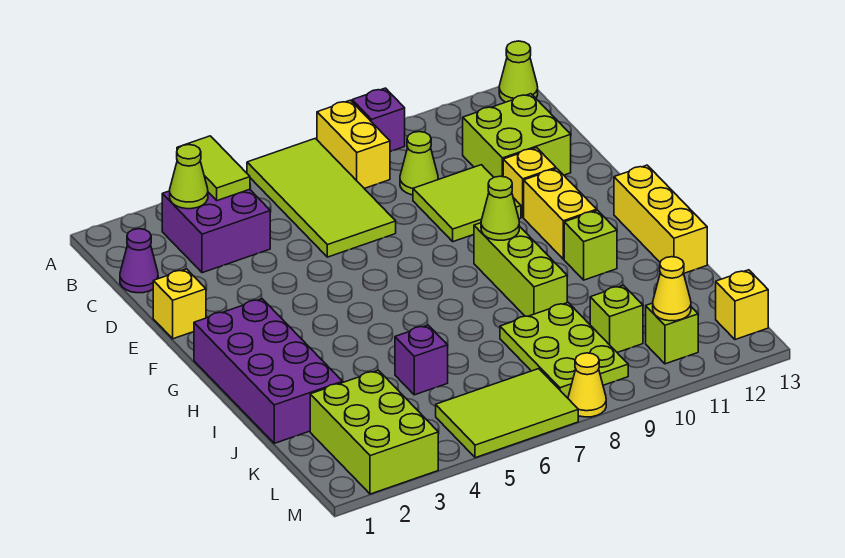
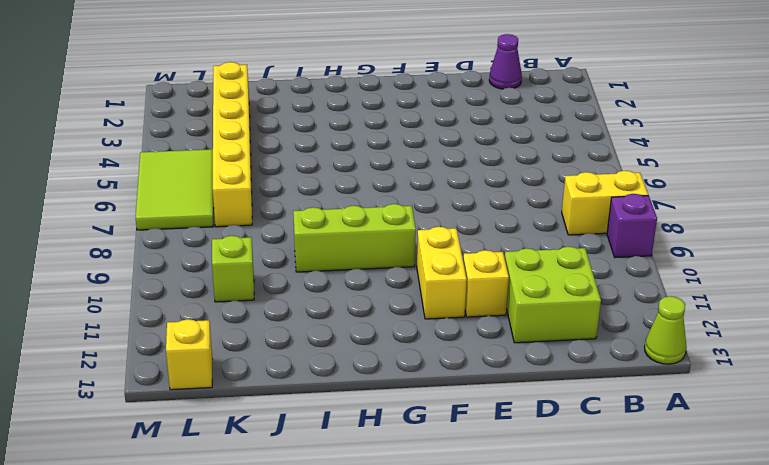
yellow 1x2 brick [417,227,467,319] -> yellow 1x2 brick turned to [524,169,597,259]
yellow 1x6 brick [213,62,252,227] -> lime 2x3 brick [310,370,438,494]
none -> lime 2x4 tile [247,138,396,257]
none -> purple 2x2 brick [162,189,270,273]
none -> lime 1x1 cone [400,132,438,195]

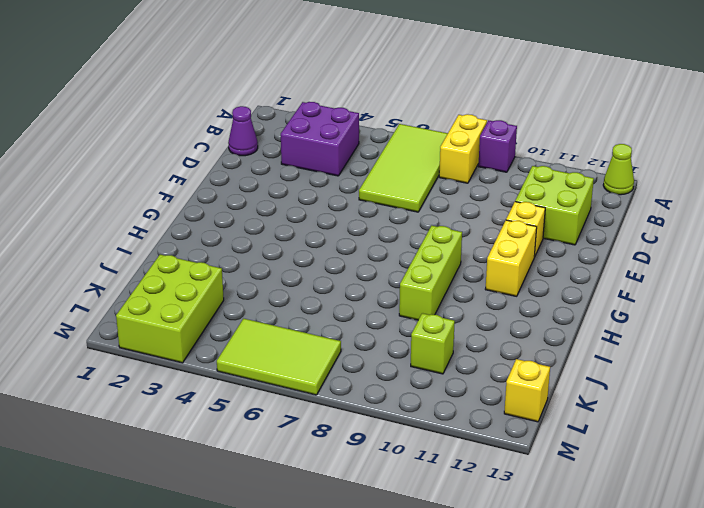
none -> lime 1x1 cone [400,132,438,195]
none -> lime 2x2 tile [413,165,521,242]
none -> yellow 1x1 brick [153,269,206,339]

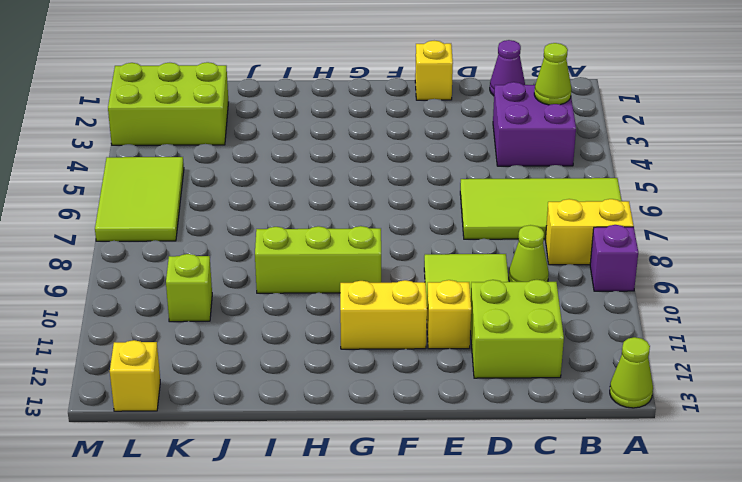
none -> purple 2x4 brick [194,299,343,443]
none -> yellow 1x3 brick [614,165,707,273]
none -> lime 1x1 brick [564,210,617,280]

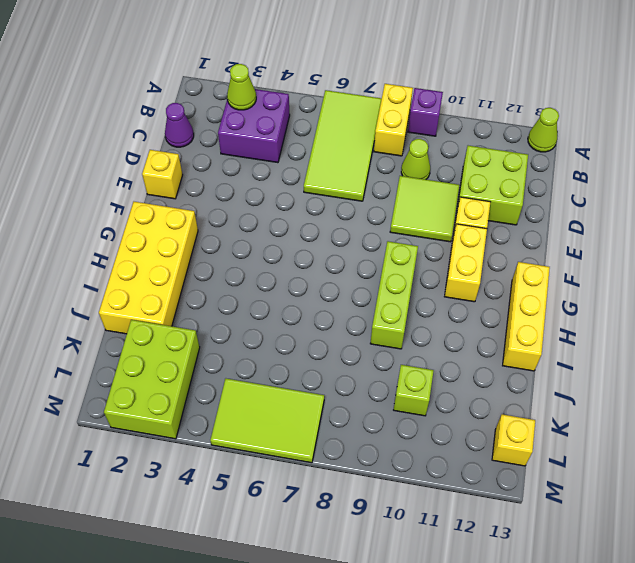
yellow 2x4 brick [99,202,198,334] -> purple 2x4 brick [194,299,343,443]
none -> lime 1x1 brick [564,210,617,280]
none -> purple 1x1 brick [395,325,448,395]
none -> lime 2x3 plate [500,303,628,398]

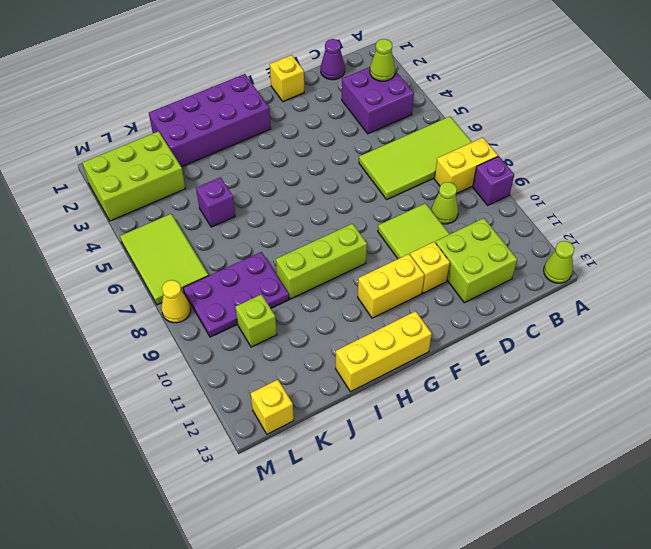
purple 2x3 plate [183,252,289,337] -> lime 2x3 plate [500,303,628,398]
none -> lime 1x1 brick [564,210,617,280]
none -> lime 1x1 brick [646,303,698,364]
none -> lime 1x2 tile [177,136,250,201]

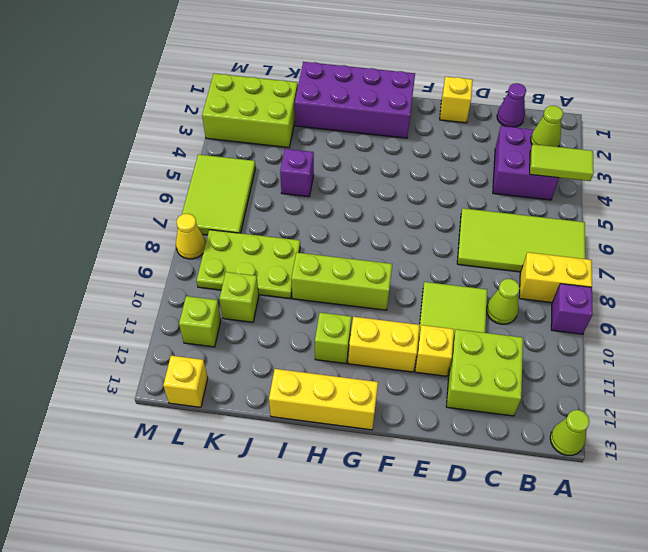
none -> lime 1x1 cone [481,176,519,240]
none -> yellow 1x1 cone [653,257,691,321]

